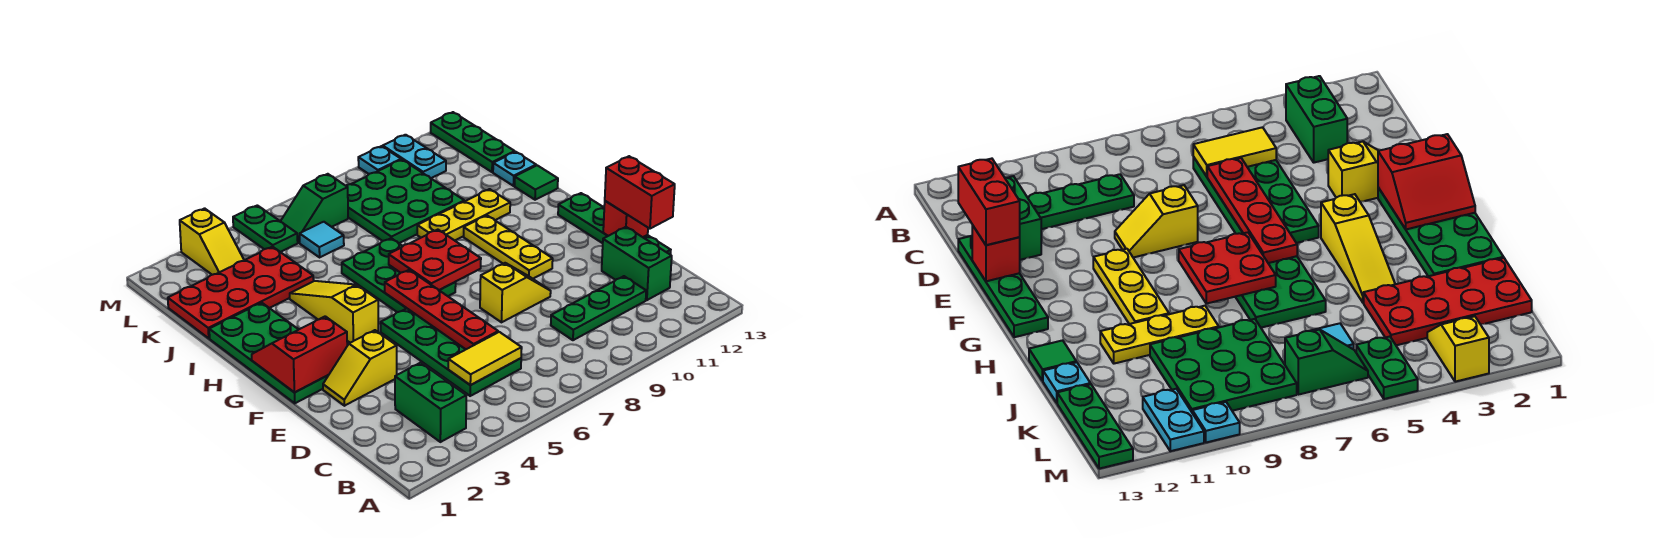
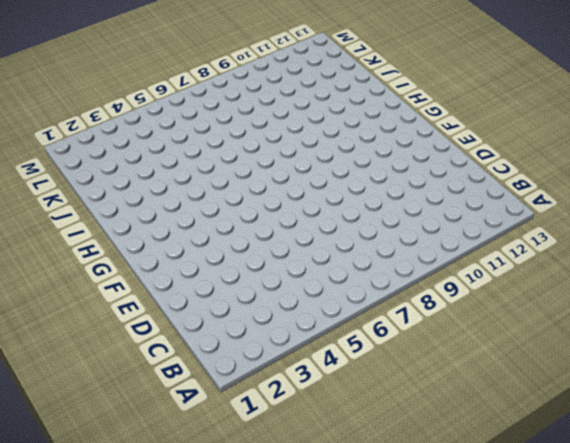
none -> green 1x2 brick [395,363,466,442]
none -> green 2x4 plate [381,309,521,396]
none -> green 1x3 plate [551,276,646,340]

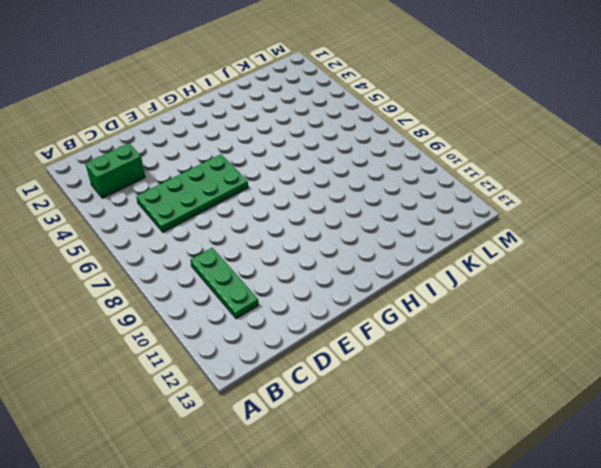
none -> green 1x2 brick [602,227,672,300]
none -> green 1x4 plate [558,193,671,255]
none -> yellow 1x2 slope [323,330,397,406]

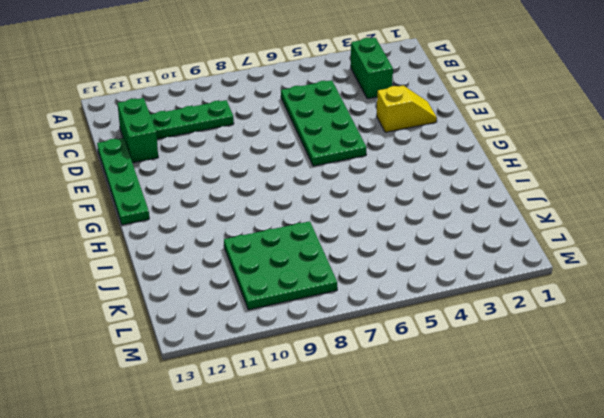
none -> yellow 1x2 slope [480,263,551,322]
none -> green 2x4 plate [209,303,328,403]
none -> yellow 1x3 plate [464,216,553,279]

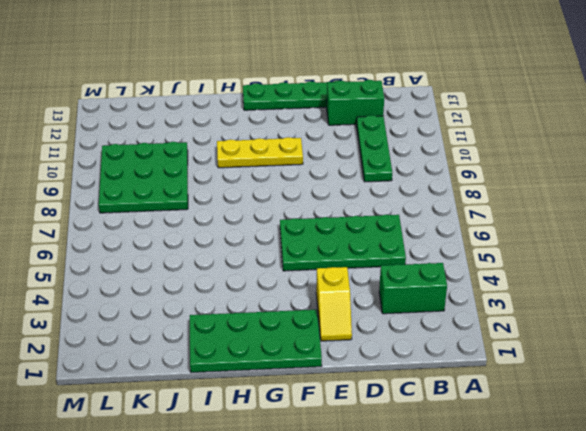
none -> yellow 1x2 slope [480,263,551,322]
none -> yellow 1x3 slope [290,281,378,343]
none -> green 2x3 plate [342,238,456,312]

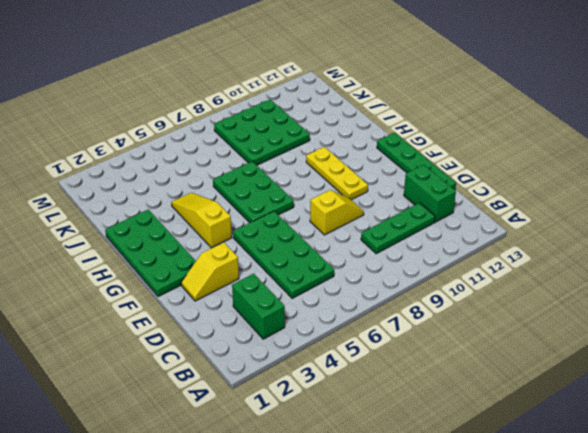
none -> yellow 1x3 plate [417,189,510,240]
none -> green 1x1 tile [514,165,558,200]
none -> red 2x4 plate [168,247,314,338]

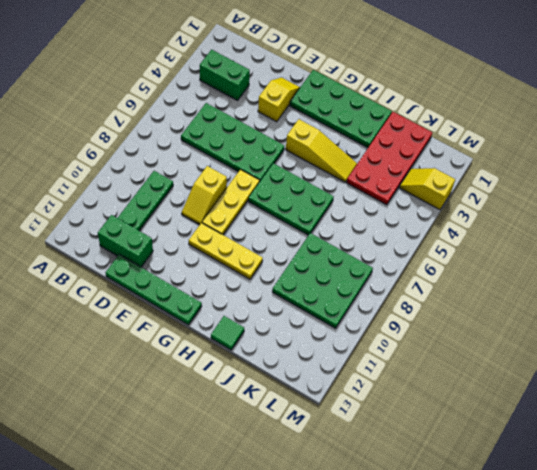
yellow 1x3 plate [202,170,260,235] -> yellow 1x3 plate moved to [417,189,510,240]
none -> cyan 1x1 plate [493,152,536,186]
none -> cyan 1x1 tile [300,222,344,257]
none -> green 1x3 plate [431,112,515,172]

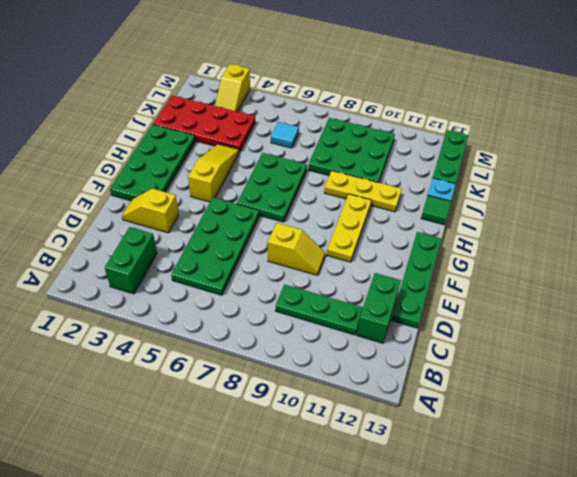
none -> green 1x2 plate [233,205,298,252]
none -> green 1x2 slope [281,174,348,243]
none -> cyan 1x2 plate [383,135,446,178]

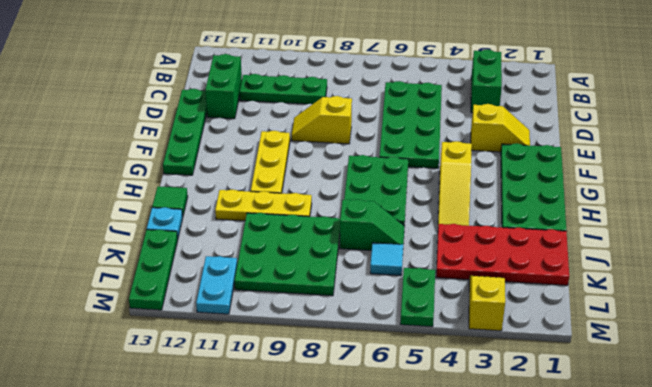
green 1x2 slope [340,199,404,251] -> green 1x2 slope moved to [281,174,348,243]
none -> cyan 1x1 plate [358,146,401,174]
none -> yellow 1x2 tile [448,332,522,385]
none -> red 1x4 plate [385,270,498,349]

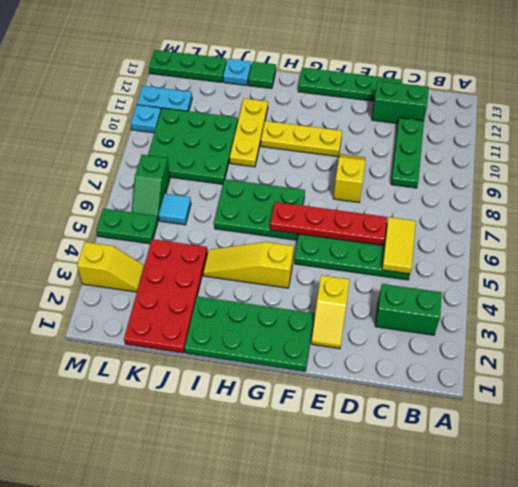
none -> red 1x1 brick [603,201,648,237]
none -> red 2x2 slope [252,316,347,393]
none -> red 2x2 plate [389,230,481,290]

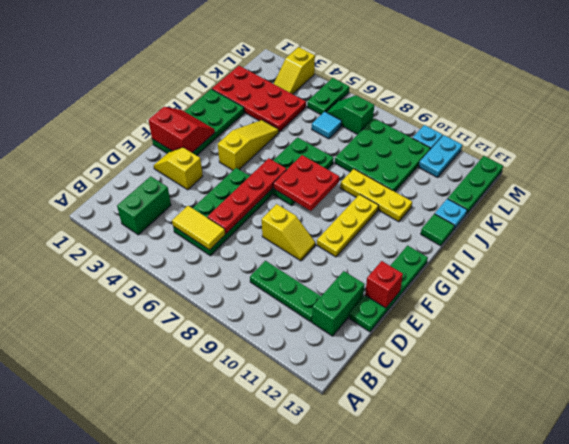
none -> red 1x2 brick [605,156,675,229]

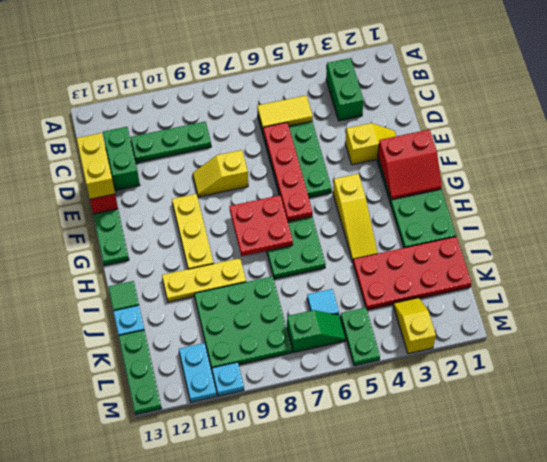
yellow 1x2 brick [77,133,115,199] -> red 1x2 brick [605,156,675,229]

